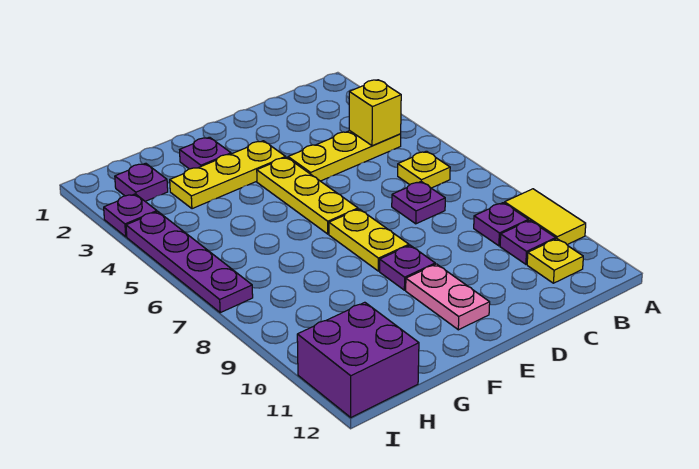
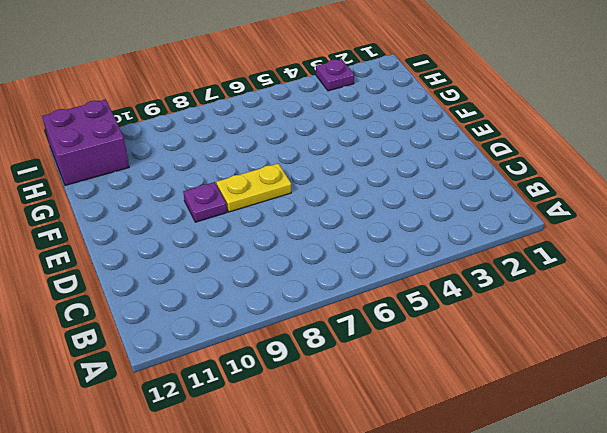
none -> yellow 1x2 tile [505,189,586,245]
none -> yellow 1x3 plate [288,131,401,181]
none -> yellow 1x1 plate [398,151,450,188]

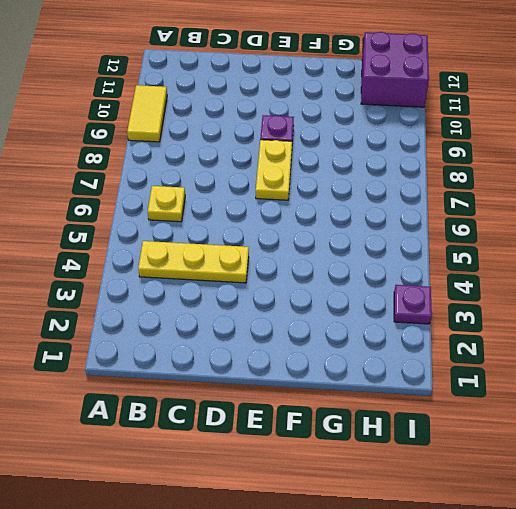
none -> purple 1x1 plate [474,203,528,246]
none -> purple 1x1 plate [500,220,556,264]
none -> yellow 1x1 plate [527,239,583,283]

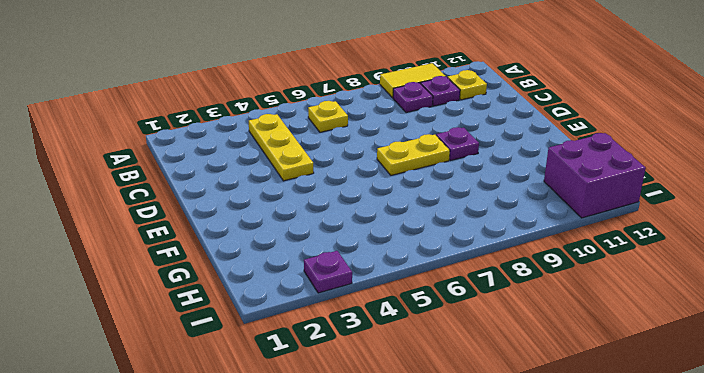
none -> purple 1x1 plate [392,182,445,224]
none -> yellow 1x3 plate [170,141,286,209]
none -> yellow 1x3 plate [257,157,358,234]

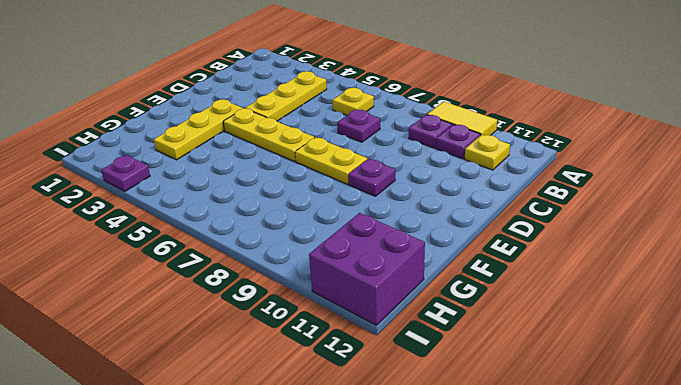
none -> pink 1x2 plate [406,264,490,330]
none -> purple 1x1 plate [180,137,231,169]
none -> purple 1x1 plate [115,163,168,201]

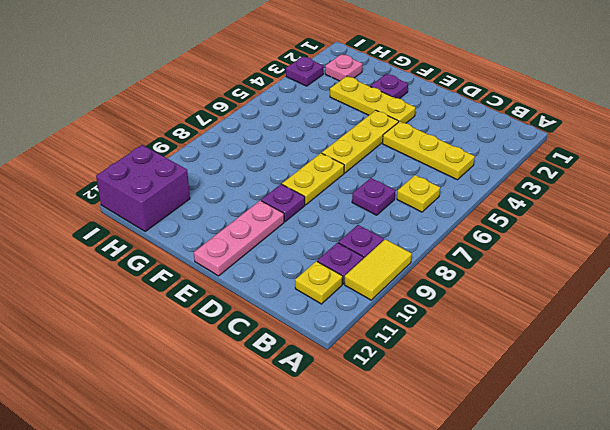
pink 1x3 plate [194,201,284,276] -> pink 1x2 plate [406,264,490,330]
pink 1x1 plate [325,54,362,81] -> purple 1x1 plate [115,163,168,201]
none -> purple 1x4 plate [126,212,253,313]
none -> yellow 1x1 brick [349,80,401,146]

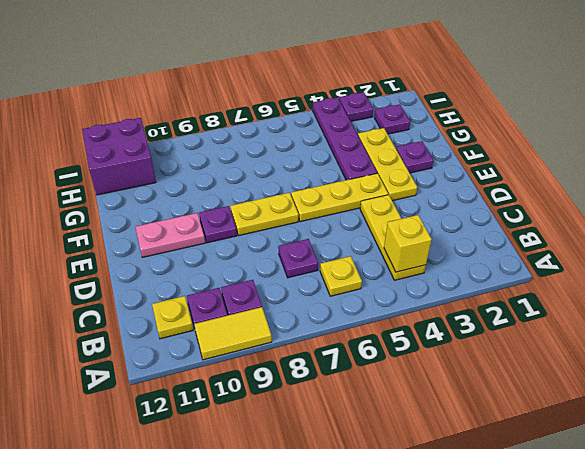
purple 1x4 plate [312,97,377,180] -> purple 1x4 plate turned to [126,212,253,313]

